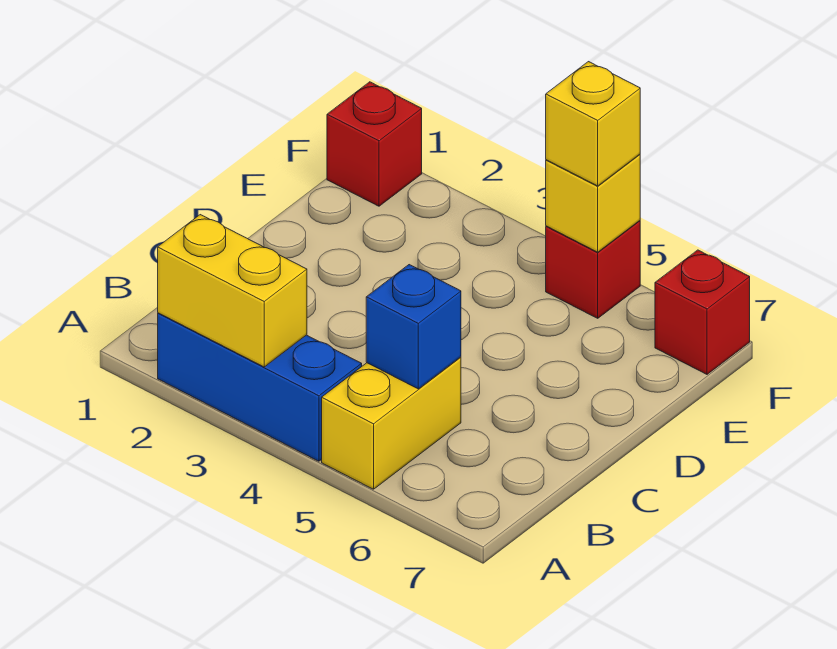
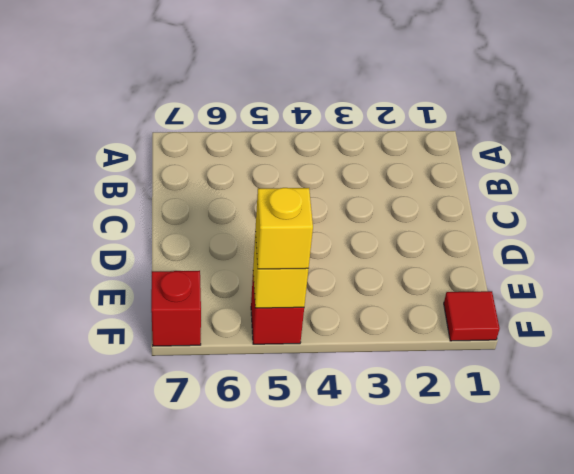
red 1x1 tile [444,291,500,341] -> red 1x1 brick [327,82,422,206]
none -> blue 1x3 brick [158,313,362,461]
none -> yellow 1x2 brick [322,357,461,489]

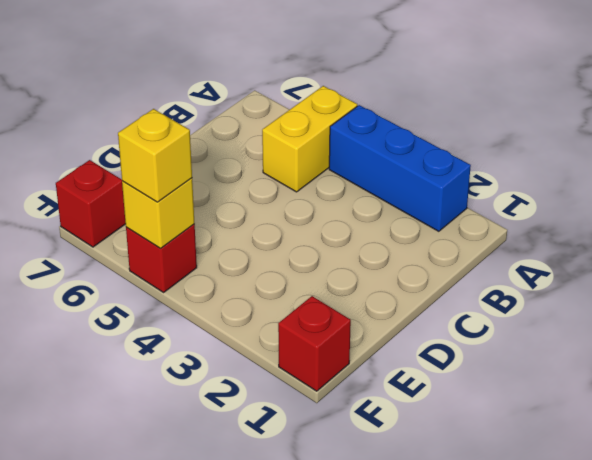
none -> yellow 1x2 brick [158,215,307,367]
none -> blue 1x1 brick [366,265,461,389]

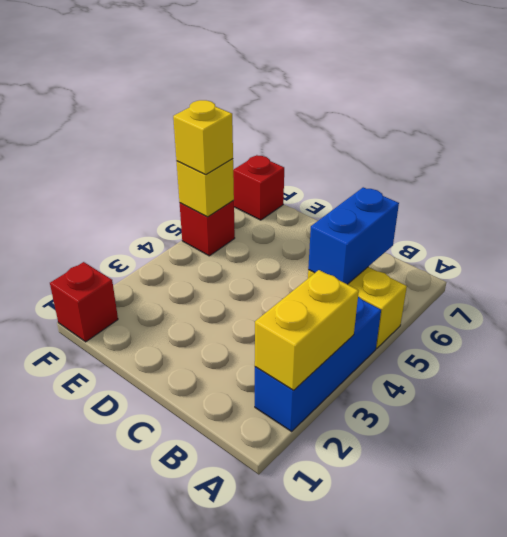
blue 1x2 brick [308,187,399,284] -> blue 1x1 brick [366,265,461,389]

